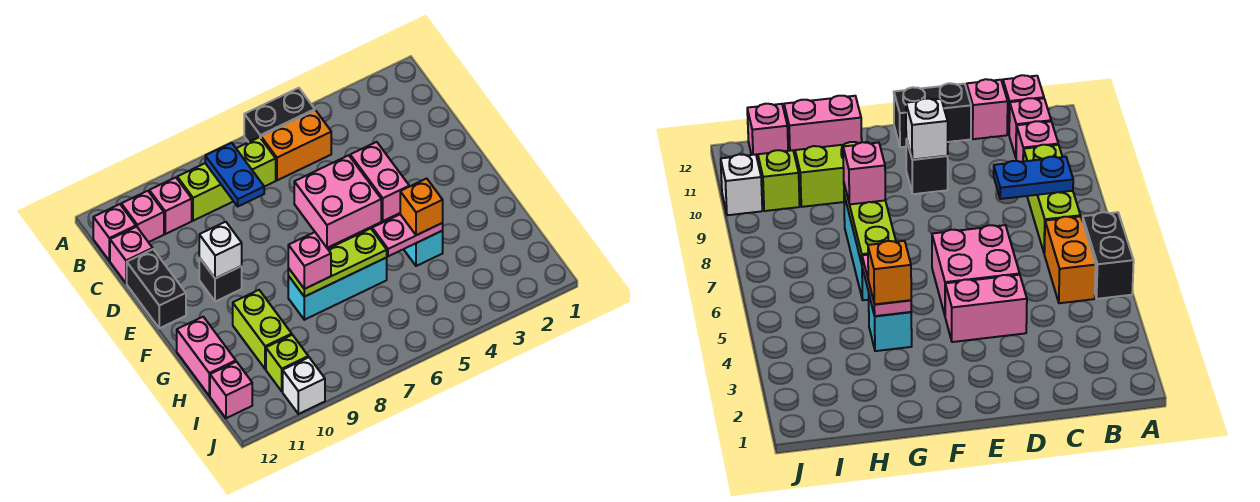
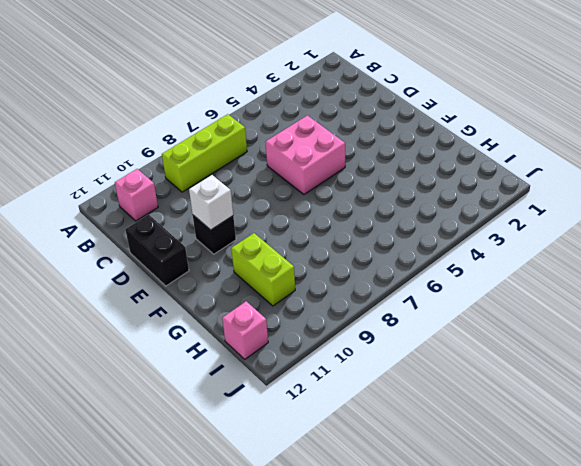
none -> black 1x2 brick [244,88,315,142]
none -> orange 1x2 brick [261,110,331,180]
none -> pink 1x1 brick [149,177,192,234]

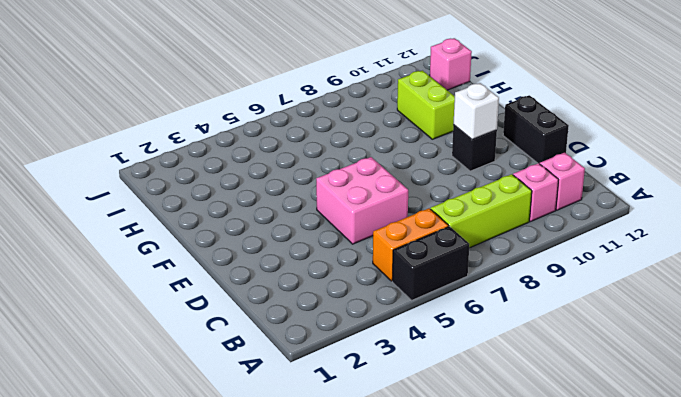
none -> pink 1x1 brick [93,204,136,261]
none -> pink 1x1 brick [110,227,153,283]
none -> pink 1x2 brick [350,142,409,221]

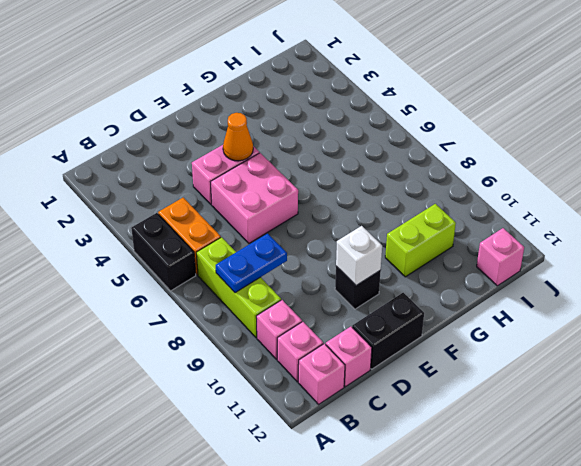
orange 1x1 cone [223,113,253,161] -> none
none -> cyan 1x1 brick [404,231,443,266]
none -> cyan 1x3 brick [288,258,387,320]
none -> pink 1x2 brick [177,317,236,396]

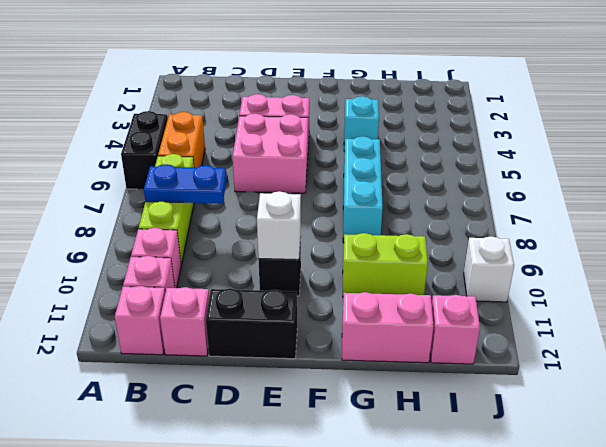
none -> lime 1x1 brick [266,335,308,391]
none -> pink 1x2 plate [372,214,443,256]
none -> lime 1x3 plate [288,229,387,297]

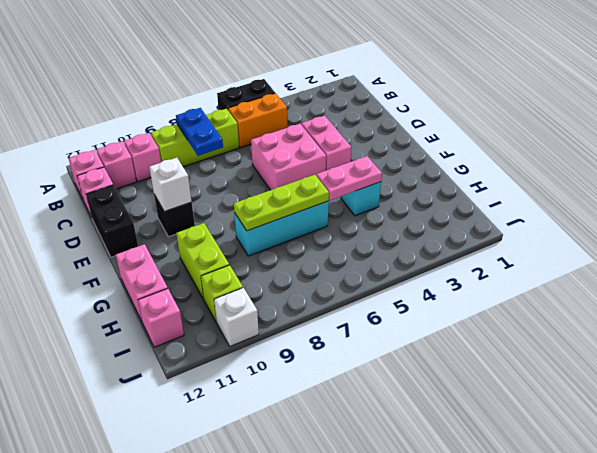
none -> orange 1x1 brick [400,179,443,235]
none -> pink 1x1 brick [288,232,331,289]

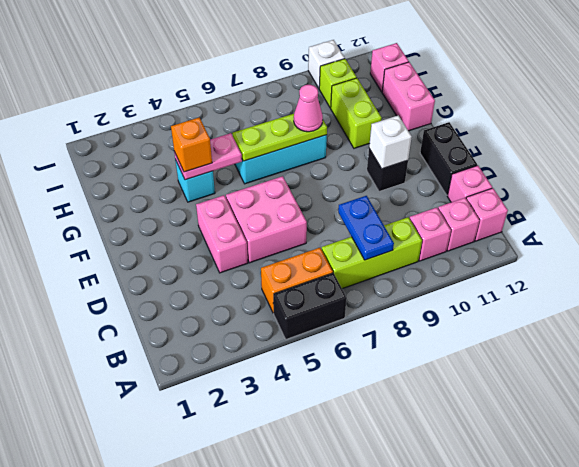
pink 1x1 cone [294,85,323,132] -> pink 1x1 brick [288,232,331,289]

